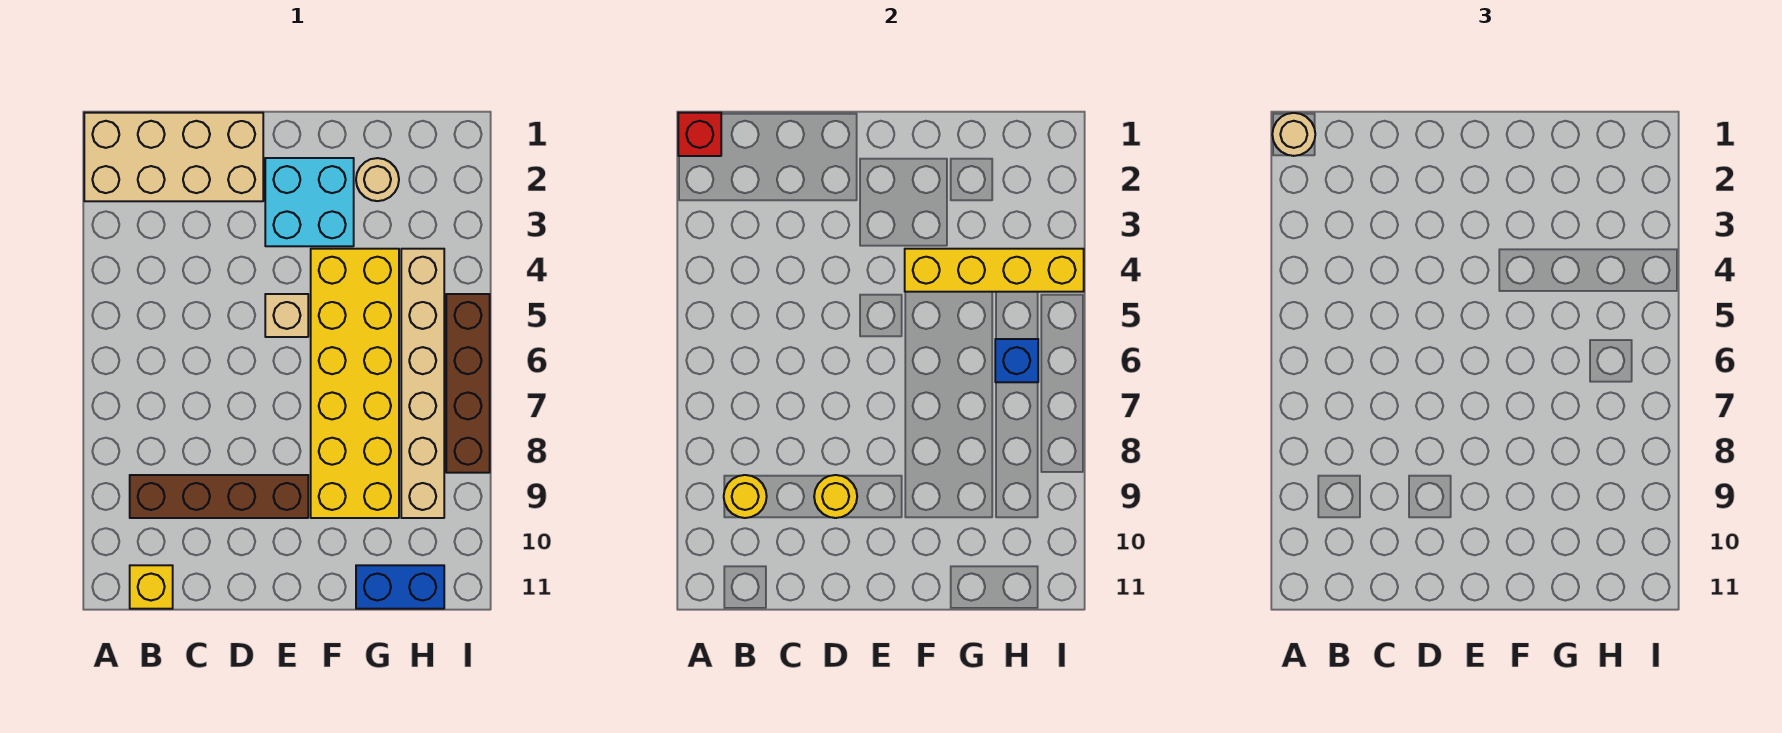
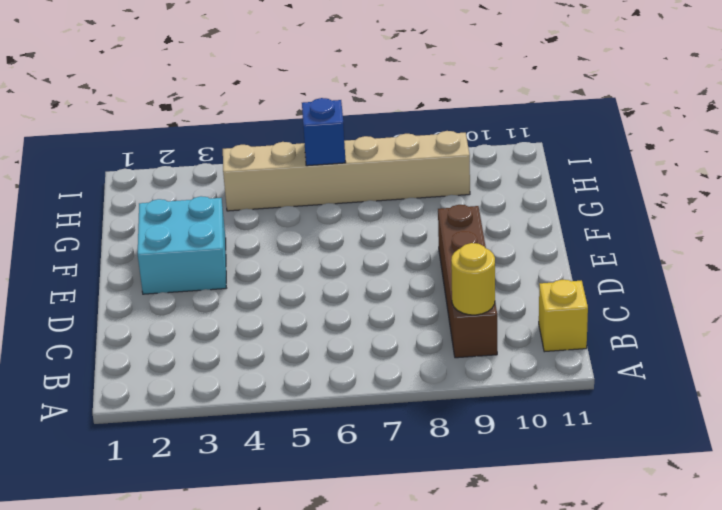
none -> tan 2x4 brick [84,113,263,201]
none -> tan 1x1 brick [265,294,308,337]
none -> yellow 2x6 brick [311,249,399,518]

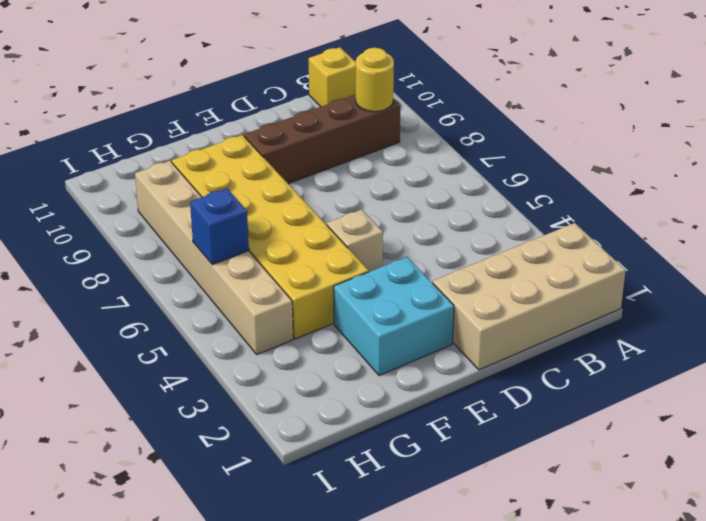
none -> tan 1x1 round brick [356,158,399,201]
none -> blue 1x2 brick [356,565,444,609]
none -> brown 1x4 brick [446,294,490,473]

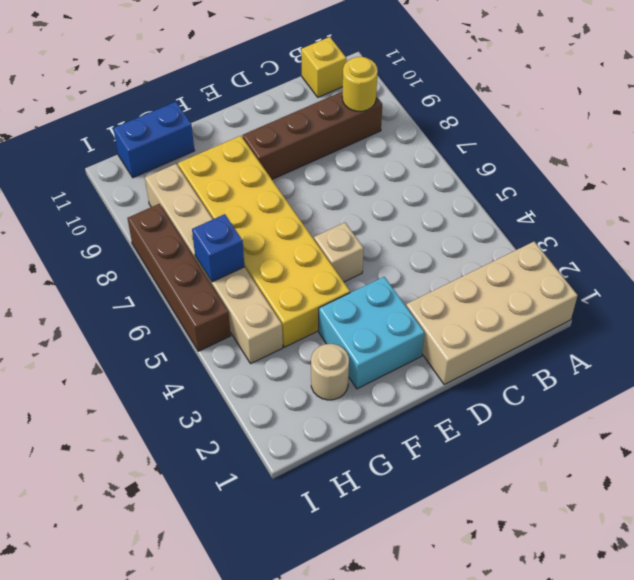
none -> red 1x1 brick [678,113,721,156]
none -> yellow 1x1 round brick [814,475,857,518]
none -> yellow 1x4 brick [905,249,1084,292]

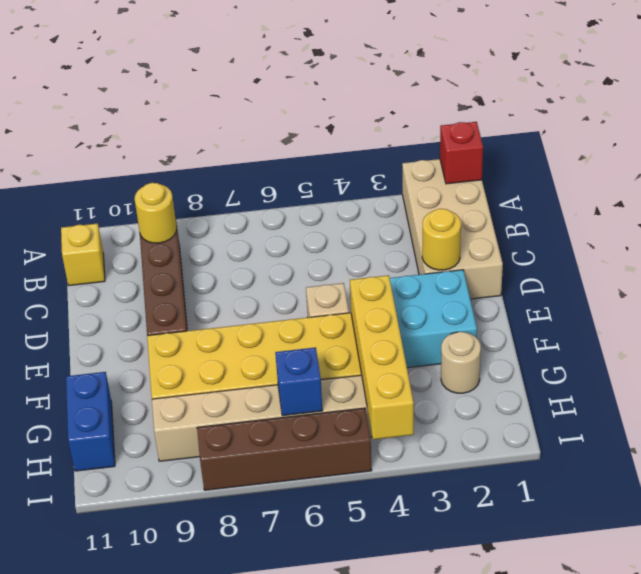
yellow 1x1 round brick [422,209,461,270] -> yellow 1x1 round brick moved to [814,475,857,518]
none -> tan 1x1 round brick [1272,113,1315,156]

